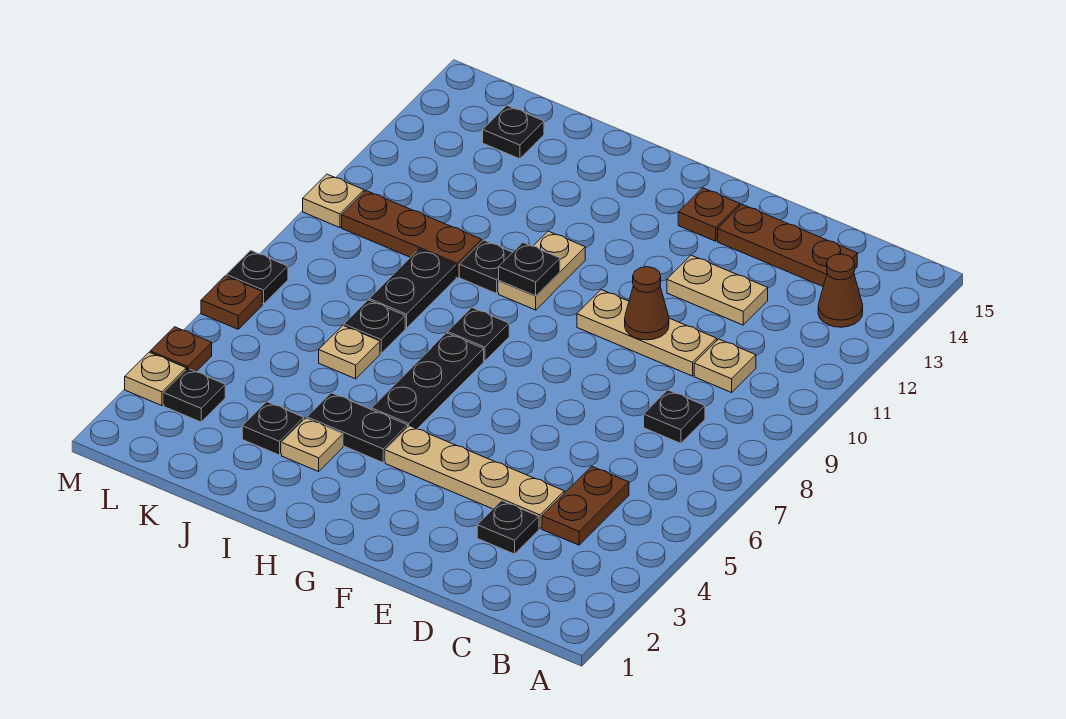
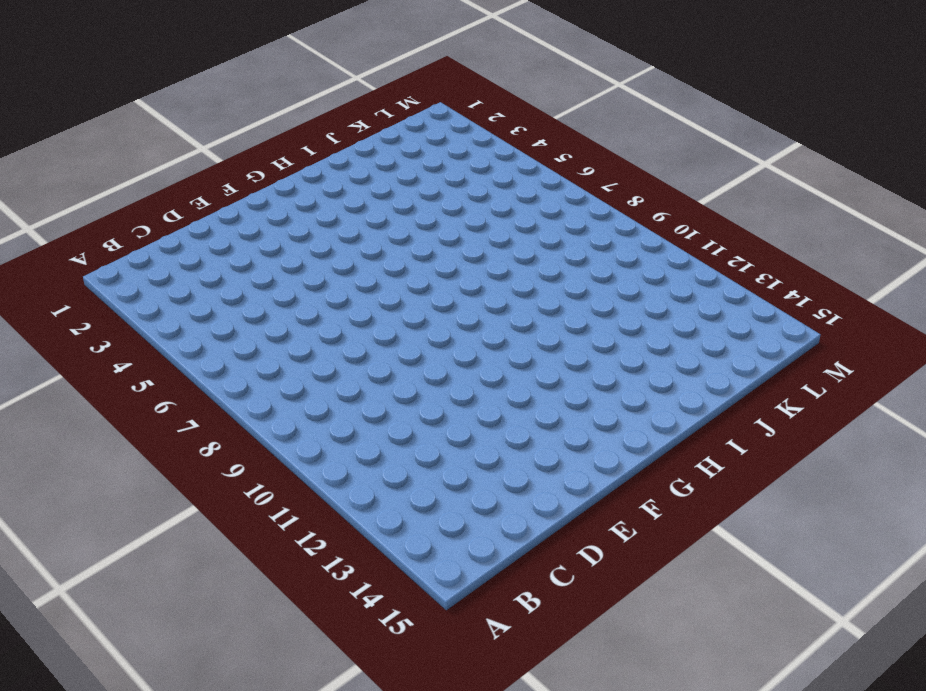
none -> brown 1x1 cone [818,254,863,327]
none -> brown 1x2 plate [542,466,629,545]
none -> black 1x1 plate [644,390,705,443]
none -> tan 1x1 plate [694,339,756,392]

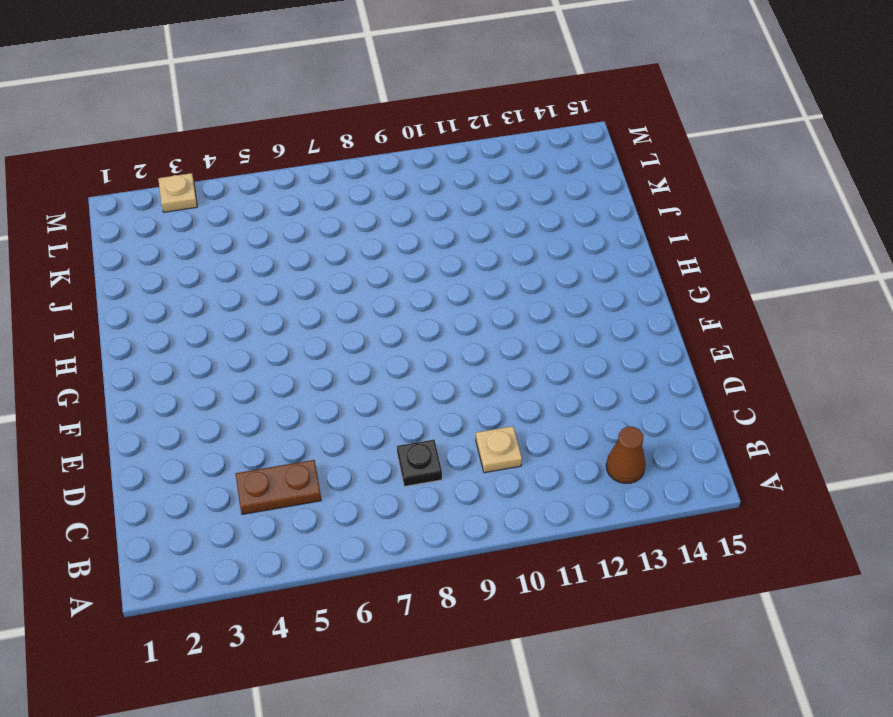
none -> brown 1x3 plate [718,205,857,286]
none -> black 1x1 plate [477,501,539,554]
none -> tan 1x4 plate [385,426,564,529]
none -> tan 1x3 plate [577,290,717,376]

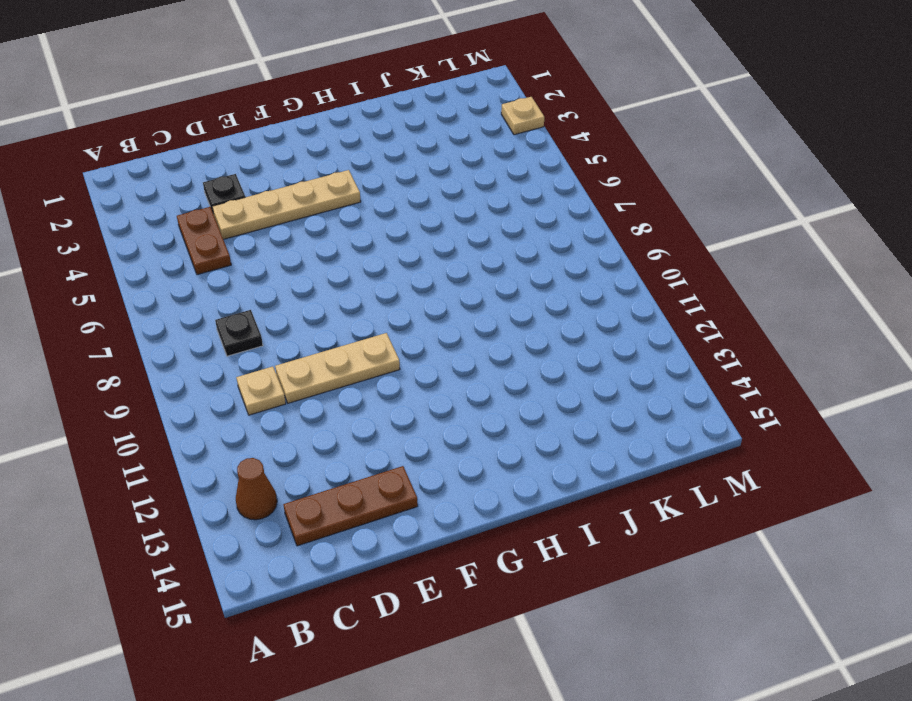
none -> tan 1x2 plate [667,255,768,325]
none -> brown 1x1 plate [678,188,740,241]
none -> black 1x2 plate [307,393,408,462]
none -> black 1x3 plate [371,333,484,429]

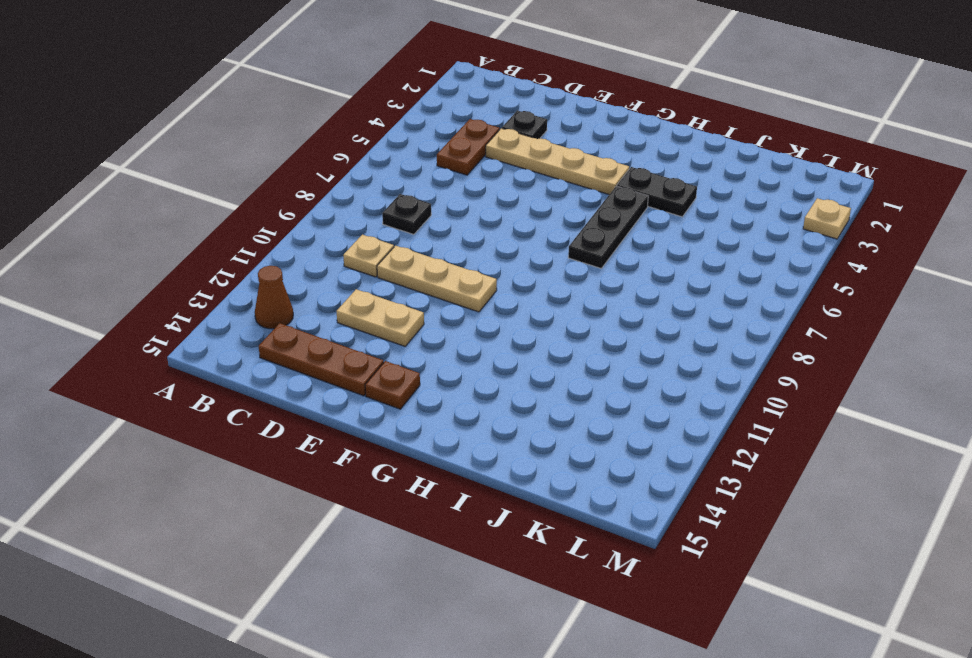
none -> black 1x1 plate [448,308,509,361]
none -> tan 1x2 plate [499,231,585,310]
none -> tan 1x1 plate [282,418,343,472]
none -> black 1x1 plate [459,240,513,294]

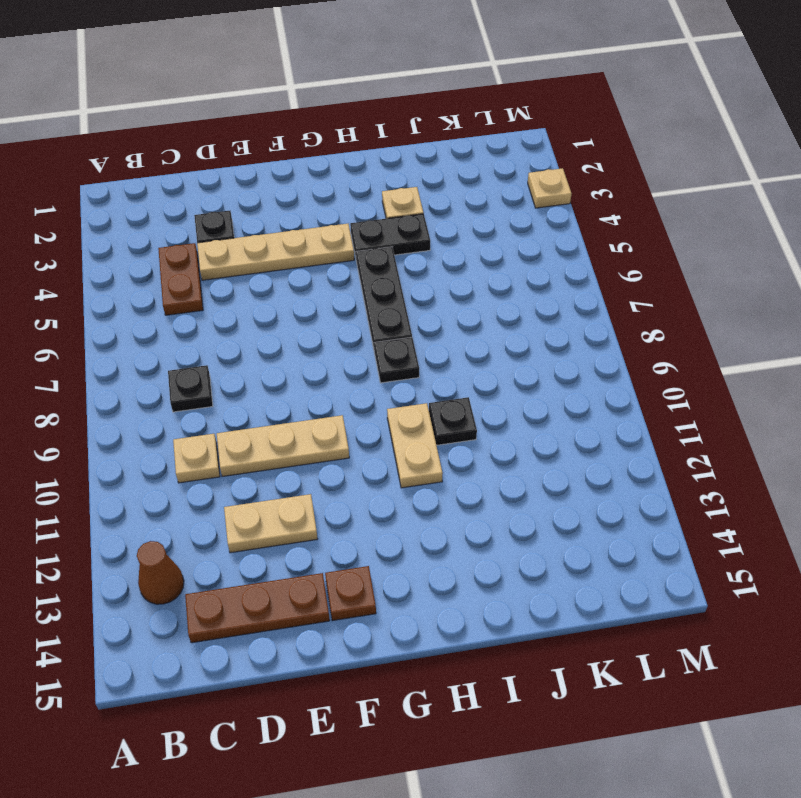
none -> black 1x1 plate [242,402,304,455]
none -> tan 1x1 plate [319,326,380,379]
none -> black 1x1 plate [344,300,405,353]
none -> black 1x2 plate [369,249,456,328]

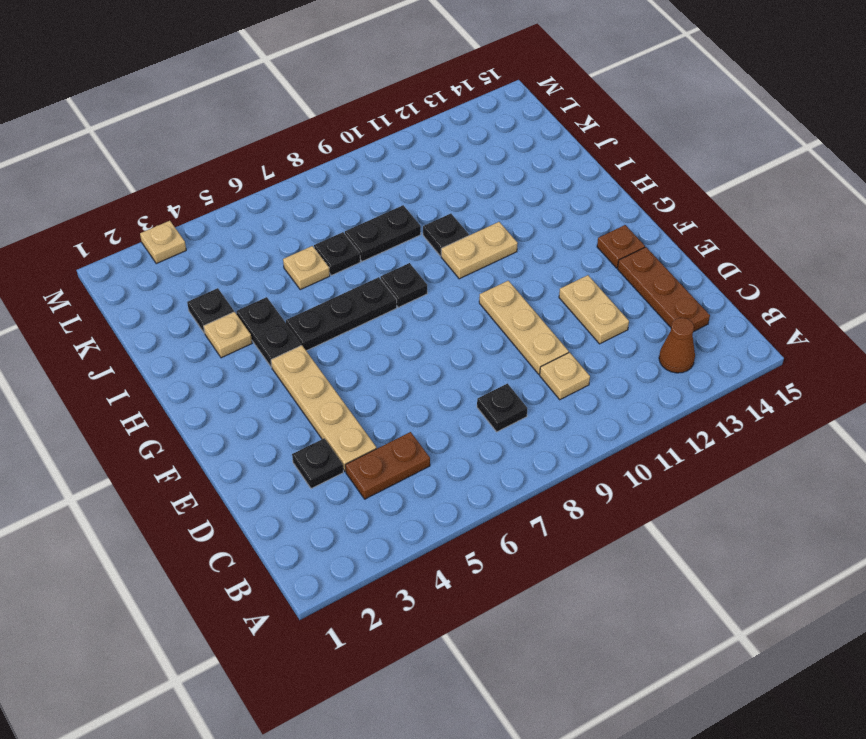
none -> brown 1x3 plate [342,191,482,277]
none -> black 1x1 plate [483,106,544,159]
none -> black 1x1 plate [164,369,225,422]
none -> brown 1x1 plate [150,327,212,372]

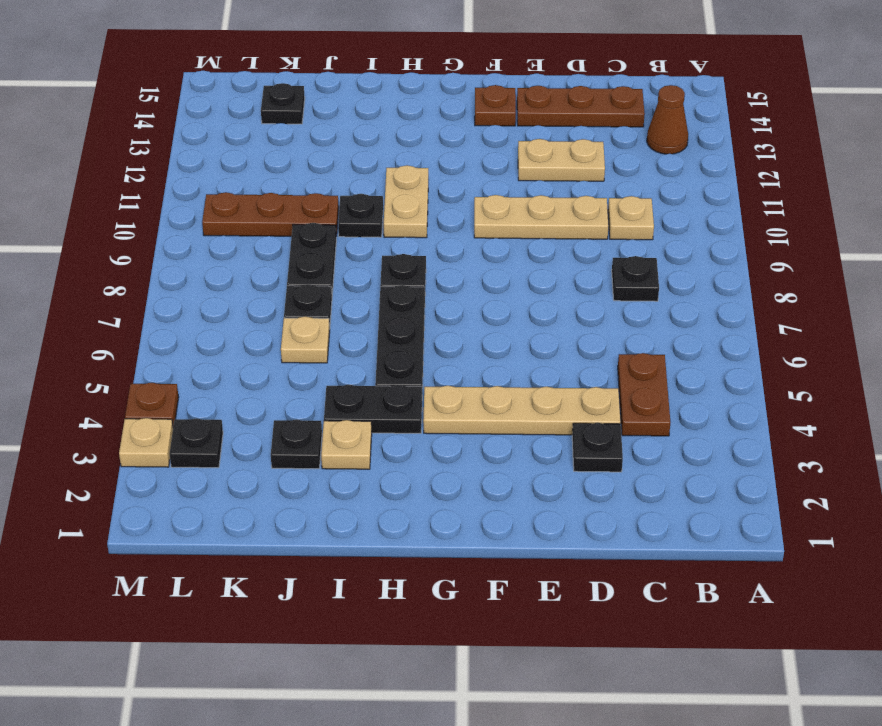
none -> brown 1x1 plate [201,276,262,329]
none -> black 1x1 plate [226,250,288,304]
none -> tan 1x1 plate [303,174,364,228]
none -> brown 1x1 cone [625,267,669,340]

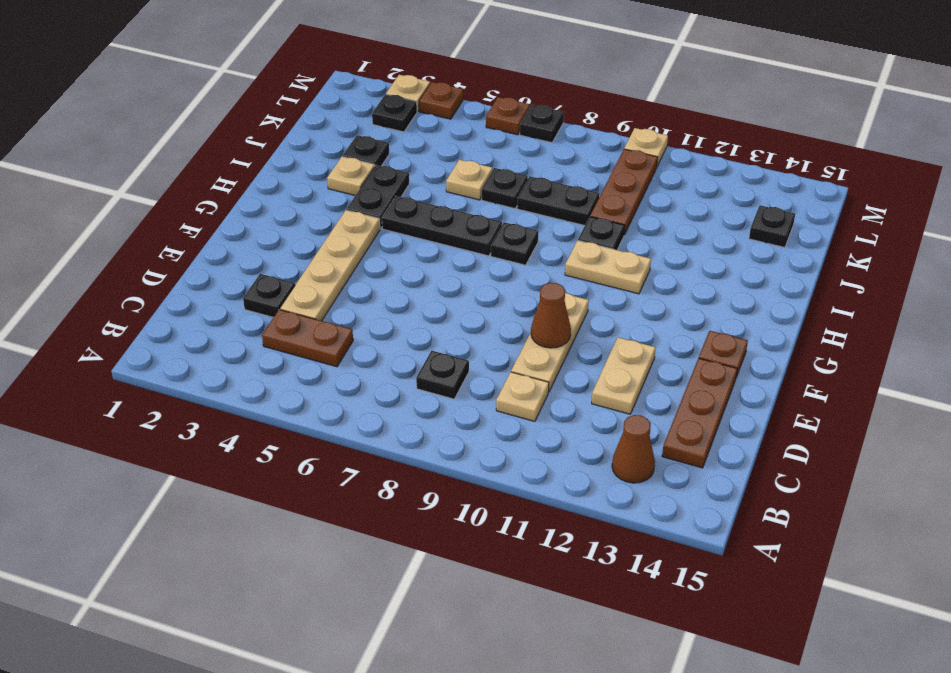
none -> black 1x1 plate [499,243,560,296]

